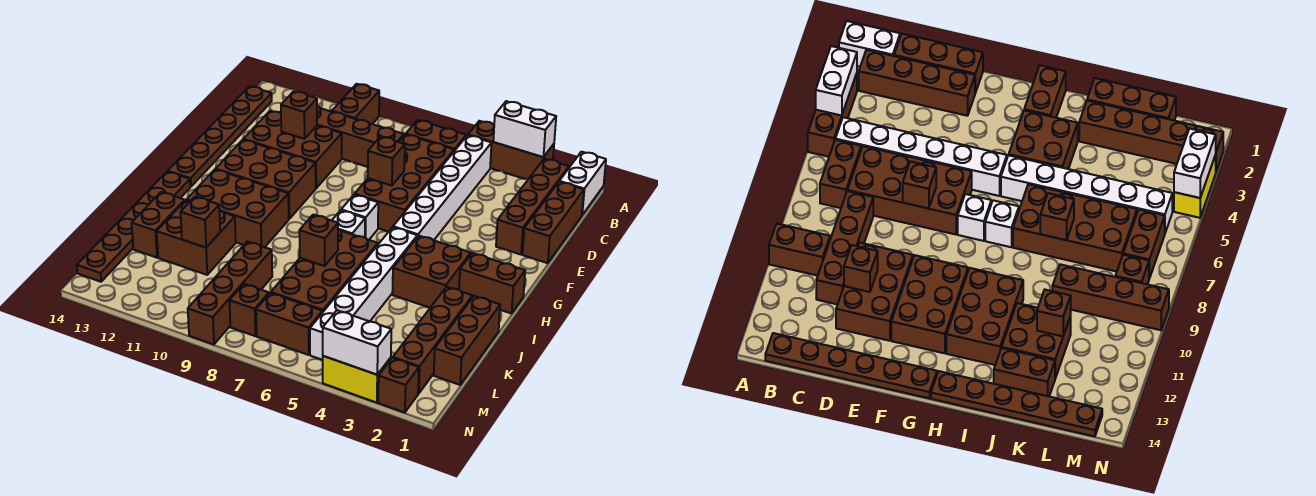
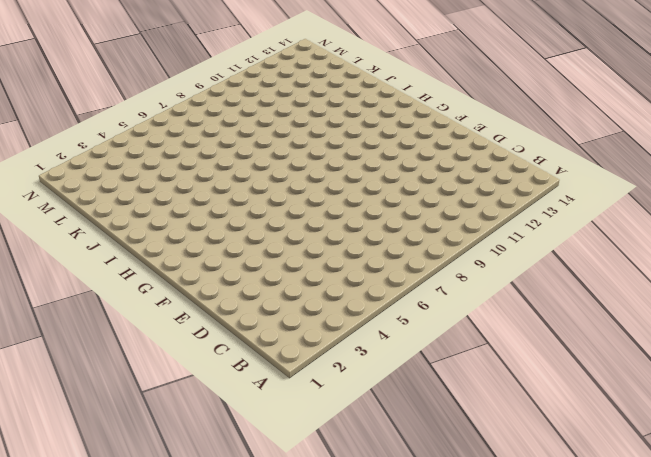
none -> white 1x2 brick [559,152,606,215]
none -> brown 1x3 brick [468,121,554,179]
none -> brown 1x2 brick [332,84,379,124]
none -> brown 1x4 brick [496,159,569,254]

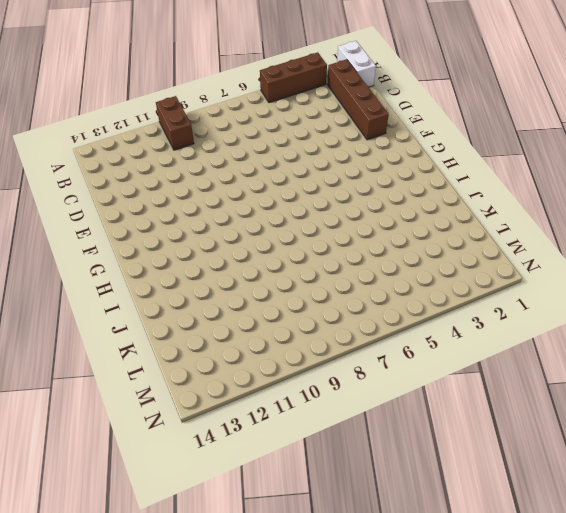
none -> white 1x6 brick [393,135,492,240]
none -> brown 1x2 brick [406,120,466,151]
none -> brown 1x6 plate [168,86,272,187]
none -> brown 1x3 brick [522,182,584,263]

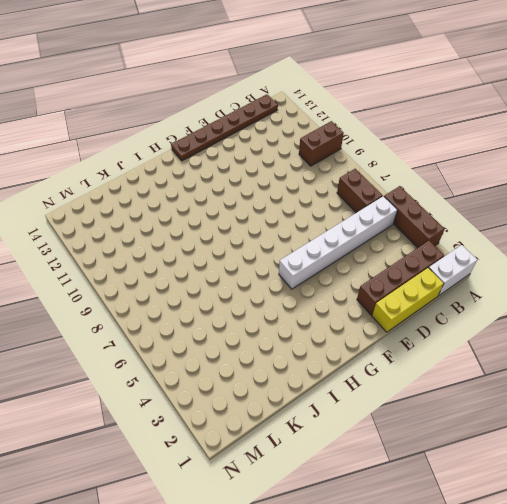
yellow 1x3 brick [372,268,444,332] -> brown 1x3 brick [522,182,584,263]
none -> brown 2x4 brick [355,134,454,232]
none -> brown 1x4 brick [317,106,404,167]
none -> brown 2x3 brick [243,111,342,188]
none -> brown 2x3 brick [215,140,316,219]

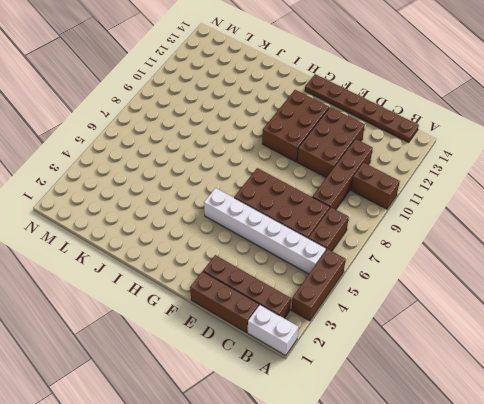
none -> white 1x1 brick [341,195,378,240]
none -> brown 1x2 brick [459,253,525,313]
none -> brown 2x2 brick [392,236,471,308]
none -> white 1x6 brick [310,227,418,360]

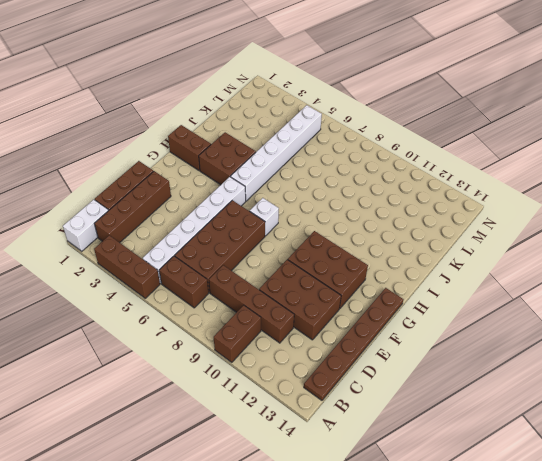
none -> white 1x1 brick [332,210,365,238]
none -> brown 2x3 brick [187,170,289,247]
none -> brown 1x6 plate [77,171,190,282]
none -> brown 2x4 brick [271,229,378,313]

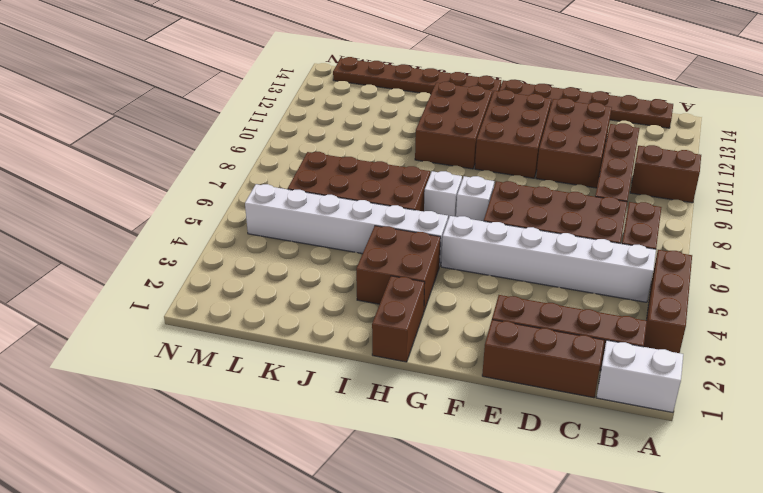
none -> brown 1x3 brick [434,296,500,385]
none -> brown 1x4 brick [393,287,472,394]
none -> brown 2x2 brick [157,200,236,275]
none -> brown 1x2 brick [132,192,185,258]

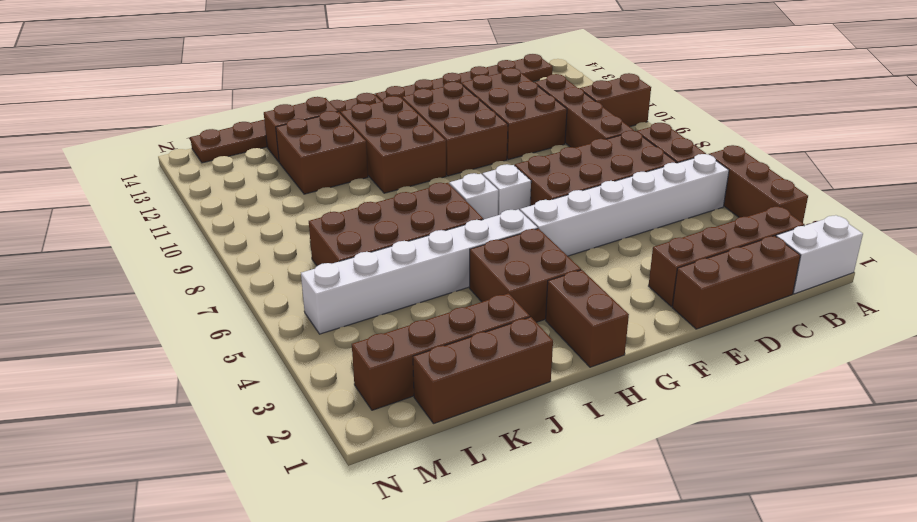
none -> brown 1x4 brick [188,242,272,344]
none -> brown 1x2 brick [256,293,322,355]
none -> brown 1x1 brick [229,284,269,336]
none -> brown 1x1 brick [378,358,419,413]

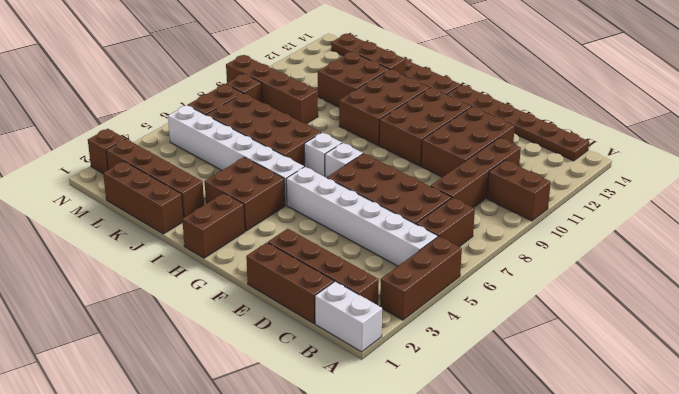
none -> yellow 1x2 brick [323,356,391,402]
none -> white 1x2 brick [493,101,556,157]
none -> brown 1x1 brick [281,91,317,139]
none -> brown 1x1 brick [368,137,405,186]

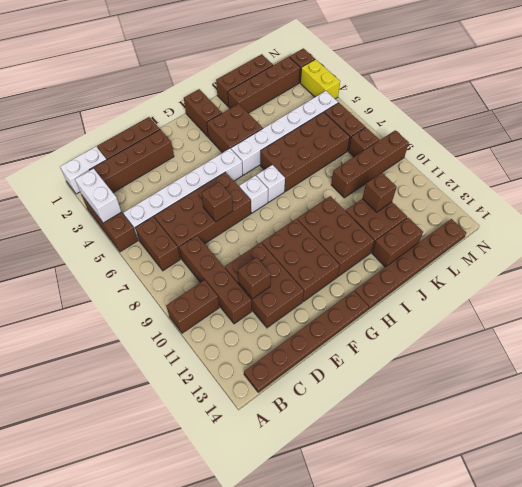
none -> brown 1x1 brick [299,215,338,266]
none -> white 1x2 brick [323,310,391,375]

